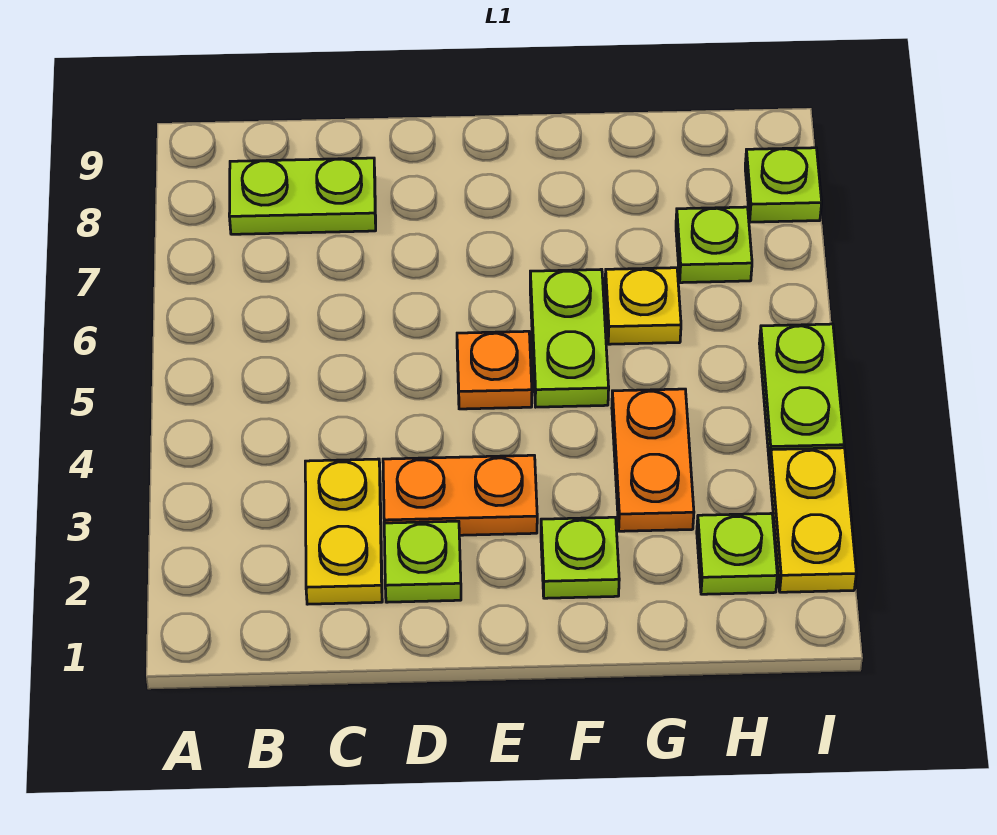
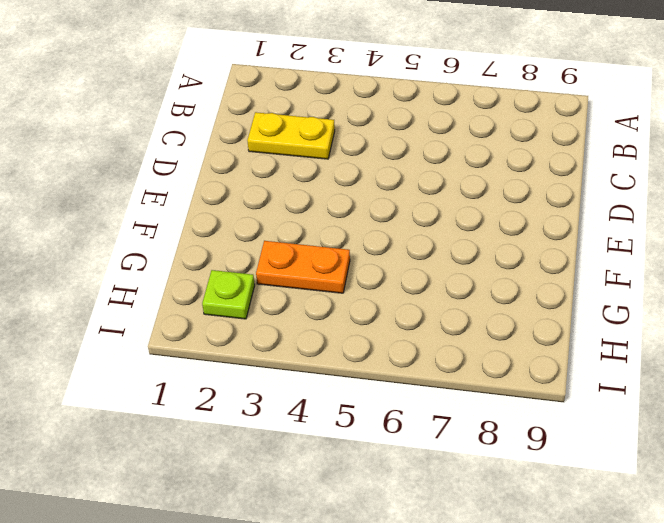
none -> lime 1x2 plate [229,158,376,234]
none -> lime 1x1 plate [384,521,461,602]
none -> orange 1x2 plate [383,455,537,535]

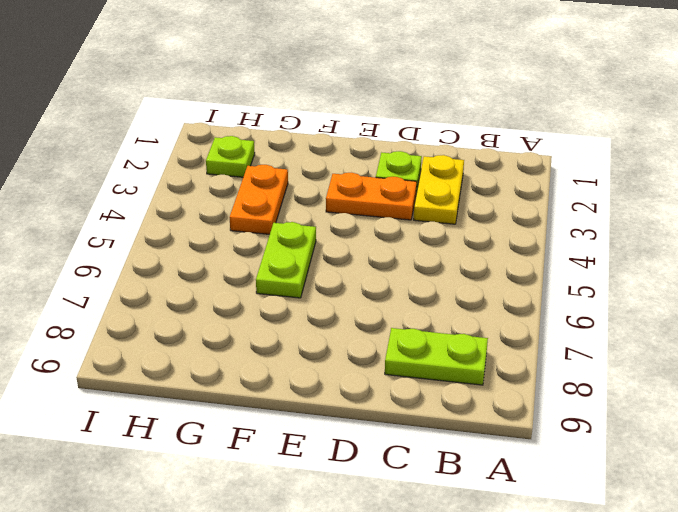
none -> orange 1x1 plate [457,331,532,409]
none -> lime 1x1 plate [541,517,619,598]
none -> yellow 1x1 plate [605,268,681,344]

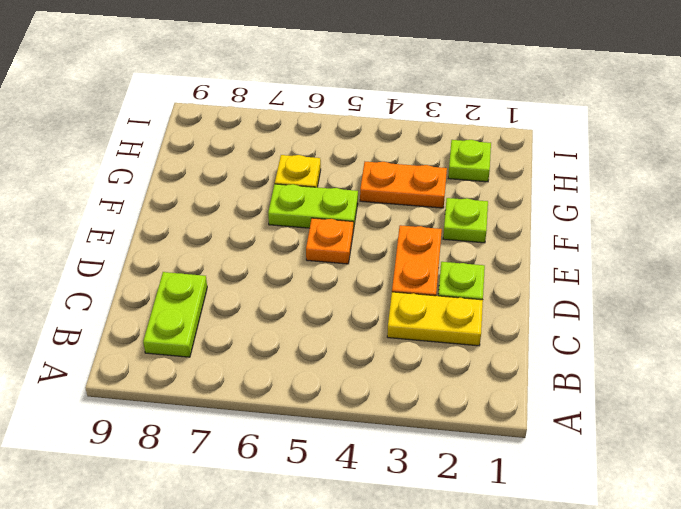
none -> lime 1x1 plate [676,207,752,283]
none -> yellow 1x2 plate [769,448,856,592]
none -> lime 1x2 plate [759,324,844,464]

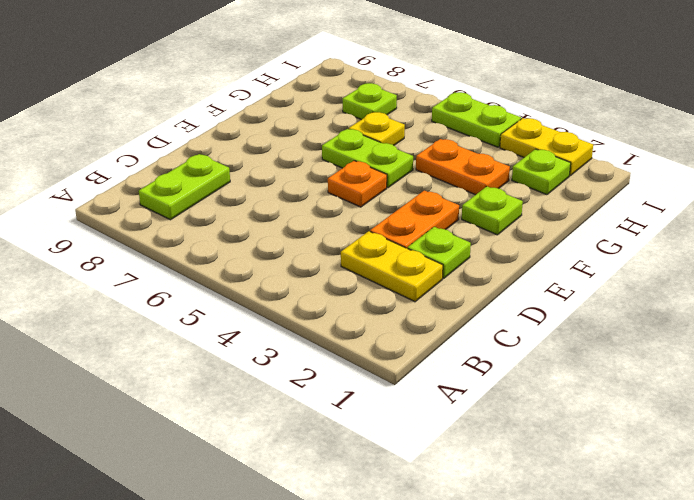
none -> lime 1x1 plate [745,148,822,222]

